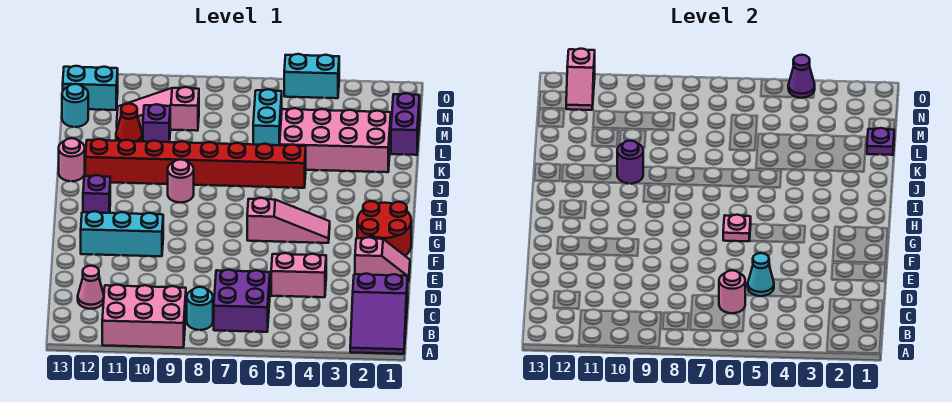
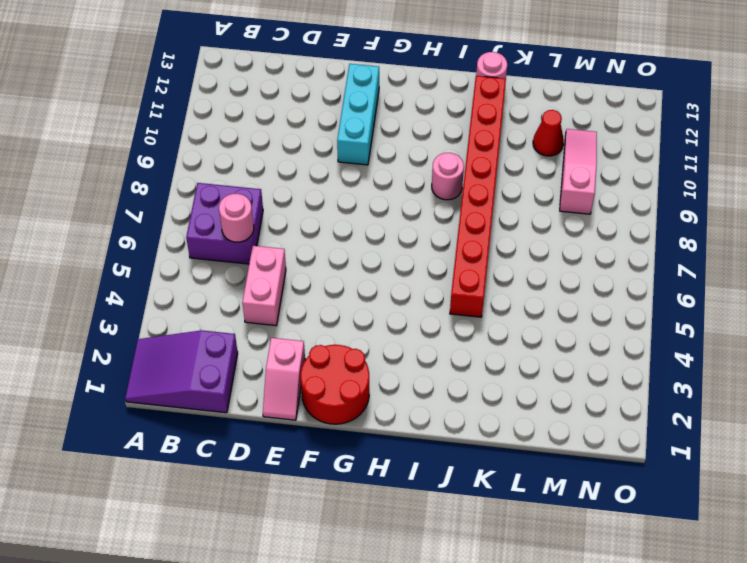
none -> pink 2x3 brick [102,285,186,348]
none -> cyan 1x1 round brick [187,287,213,330]
none -> pink 1x1 cone [78,266,104,309]
none -> pink 1x3 slope [247,198,330,243]

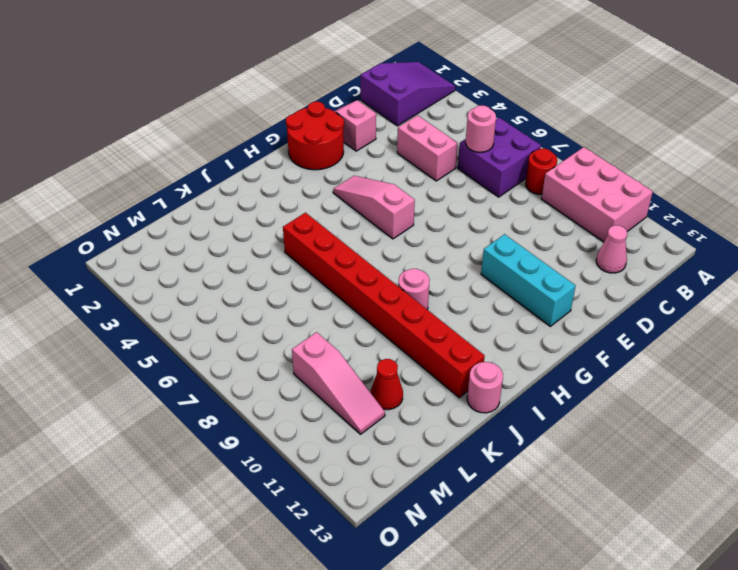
red 1x1 round brick [526,149,557,194] -> cyan 1x1 round brick [187,287,213,330]
none -> purple 1x1 brick [83,175,110,213]
none -> pink 2x4 brick [280,108,391,172]
none -> purple 1x2 brick [391,93,420,155]
none -> cyan 1x2 brick [253,89,282,145]

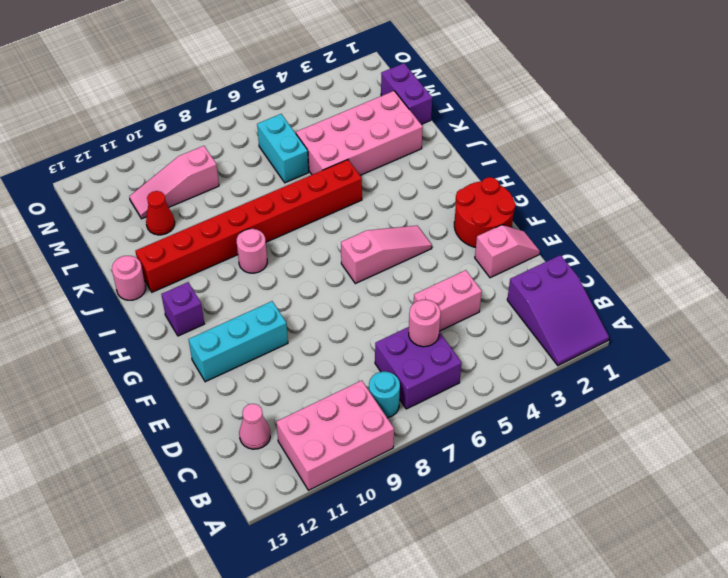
none -> purple 1x1 brick [143,104,170,142]
none -> cyan 1x1 round brick [62,84,88,127]
none -> cyan 1x2 brick [63,66,118,110]
none -> cyan 1x2 brick [284,54,339,98]

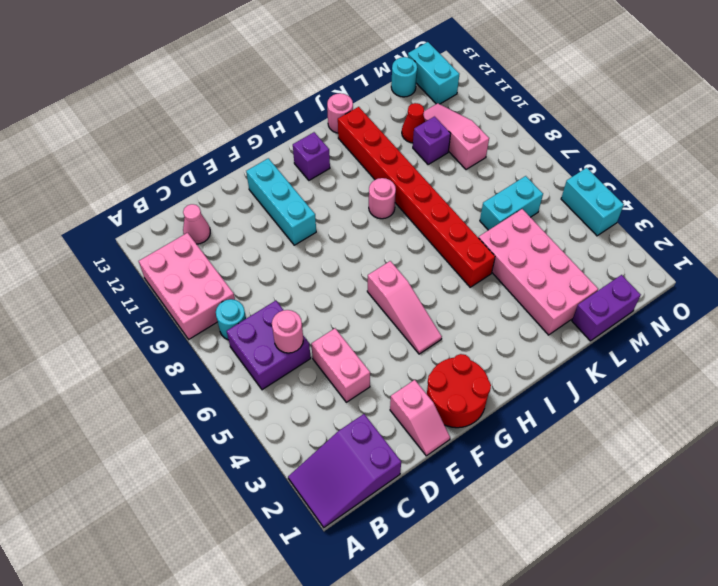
none -> cyan 1x1 cone [748,253,774,296]
none -> pink 1x1 plate [723,215,751,241]
none -> purple 1x1 round brick [617,141,643,184]
none -> purple 1x1 plate [867,128,894,155]

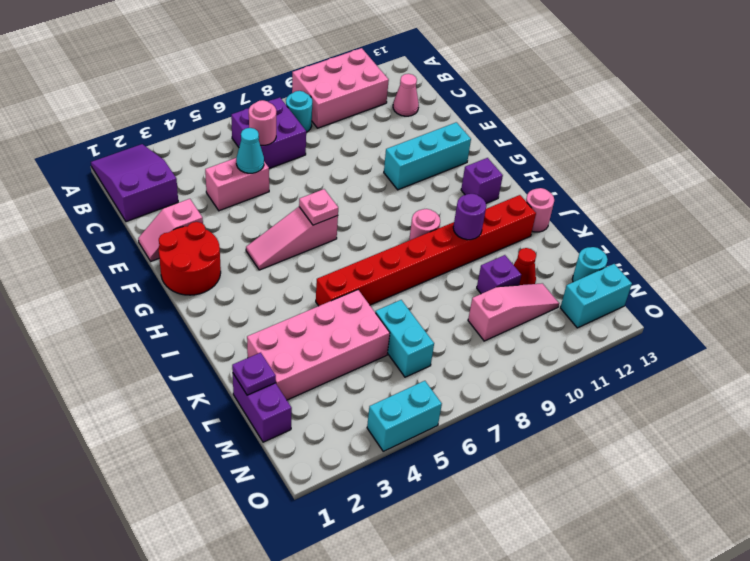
none -> pink 1x2 slope [566,49,595,110]
none -> purple 1x1 cone [788,55,815,98]

